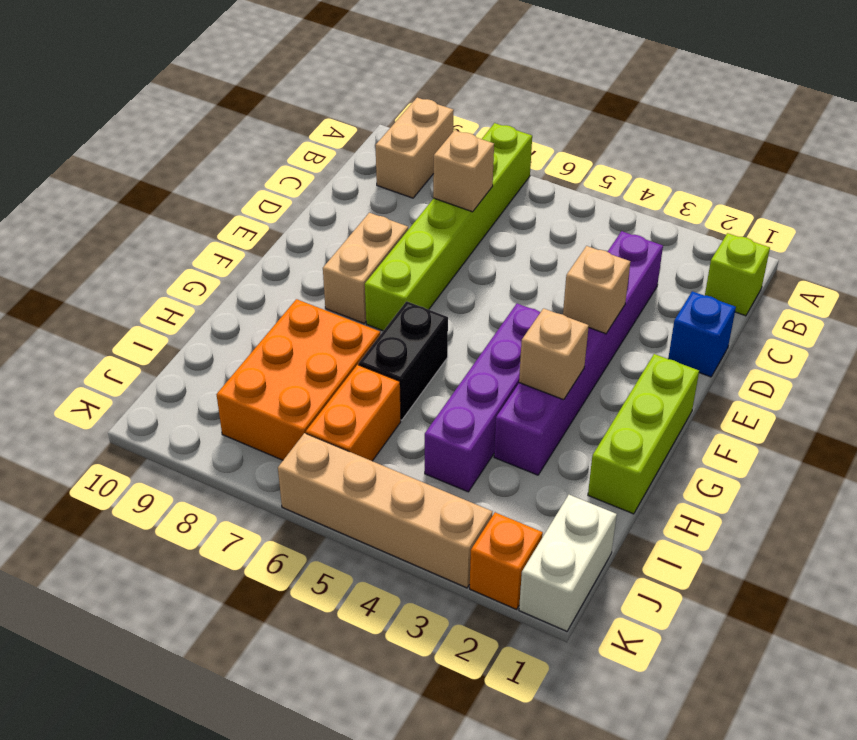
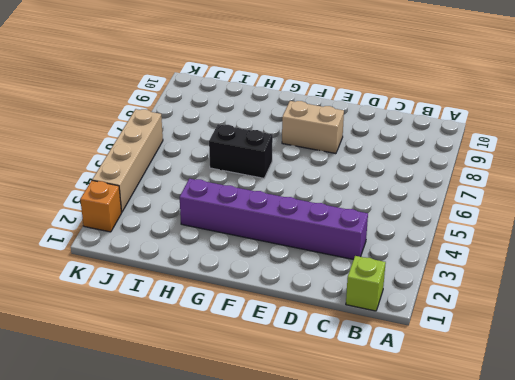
none -> lime 1x6 brick [365,123,532,331]
none -> tan 1x2 brick [375,98,454,198]
none -> blue 1x1 brick [668,291,736,377]

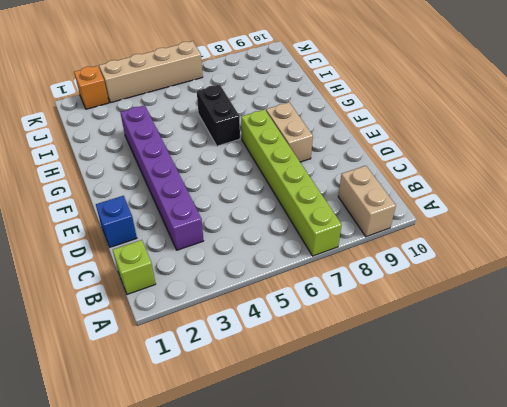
none -> lime 1x3 brick [588,354,699,514]
none -> purple 1x4 brick [425,304,540,492]
none -> orange 2x3 brick [216,299,380,460]

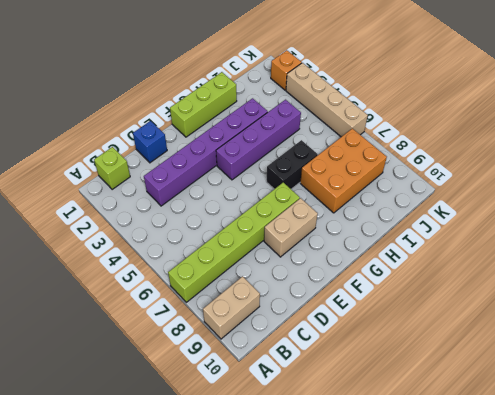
none -> orange 1x2 brick [306,365,401,461]
none -> white 1x2 brick [519,495,617,631]
none -> tan 1x1 brick [433,130,494,212]

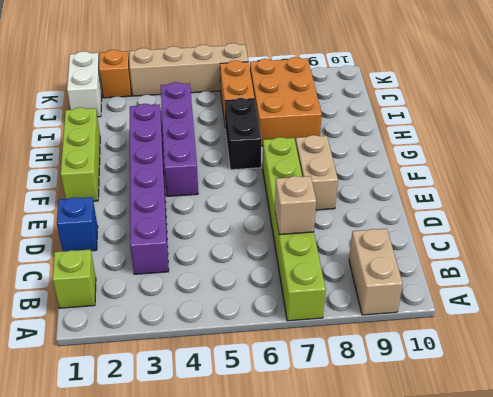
none -> tan 1x1 brick [563,246,630,334]
none -> tan 1x1 brick [519,308,589,400]

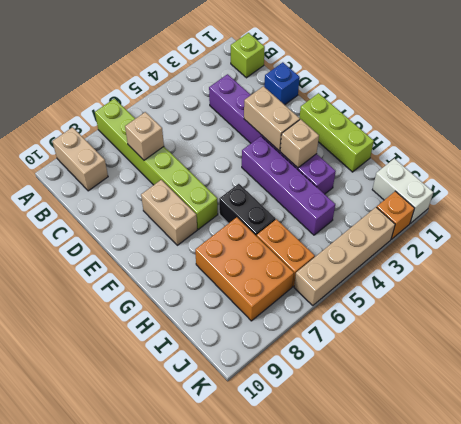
tan 1x2 brick [244,86,300,151] -> tan 1x1 brick [563,246,630,334]

